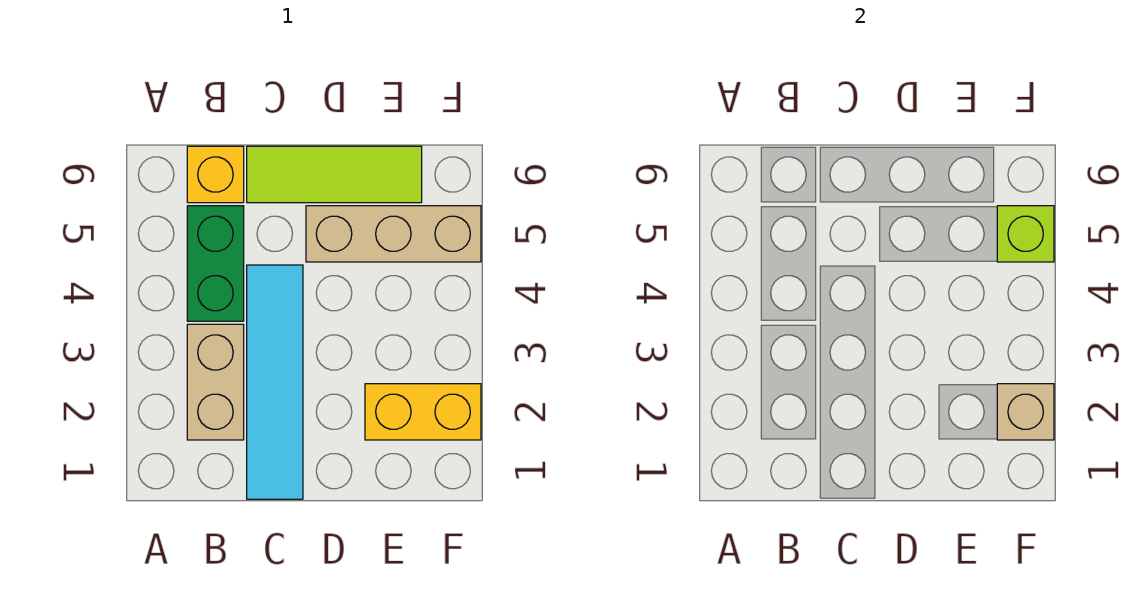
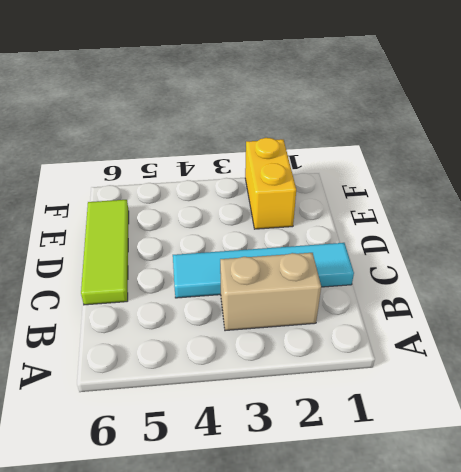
none -> green 1x2 brick [187,206,244,321]
none -> yellow 1x1 brick [187,146,244,203]

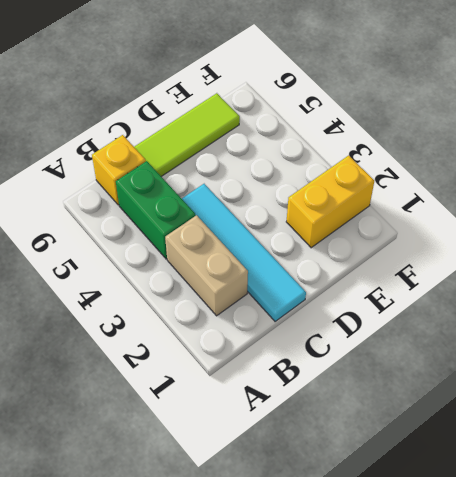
none -> tan 1x3 brick [306,206,481,262]
none -> tan 1x1 brick [997,384,1054,440]

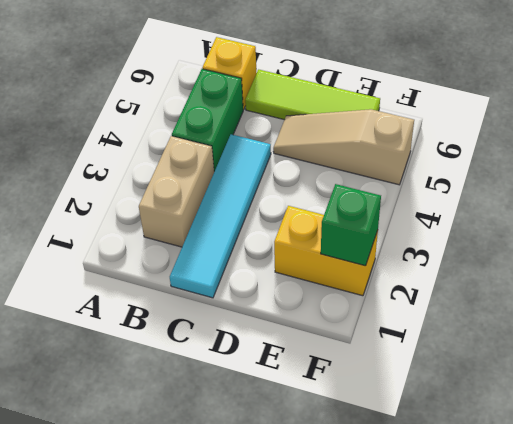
tan 1x3 slope [273,109,414,185] -> tan 1x3 brick [306,206,481,262]
green 1x1 brick [321,184,381,266] -> tan 1x1 brick [997,384,1054,440]
none -> lime 1x1 brick [997,206,1054,262]

